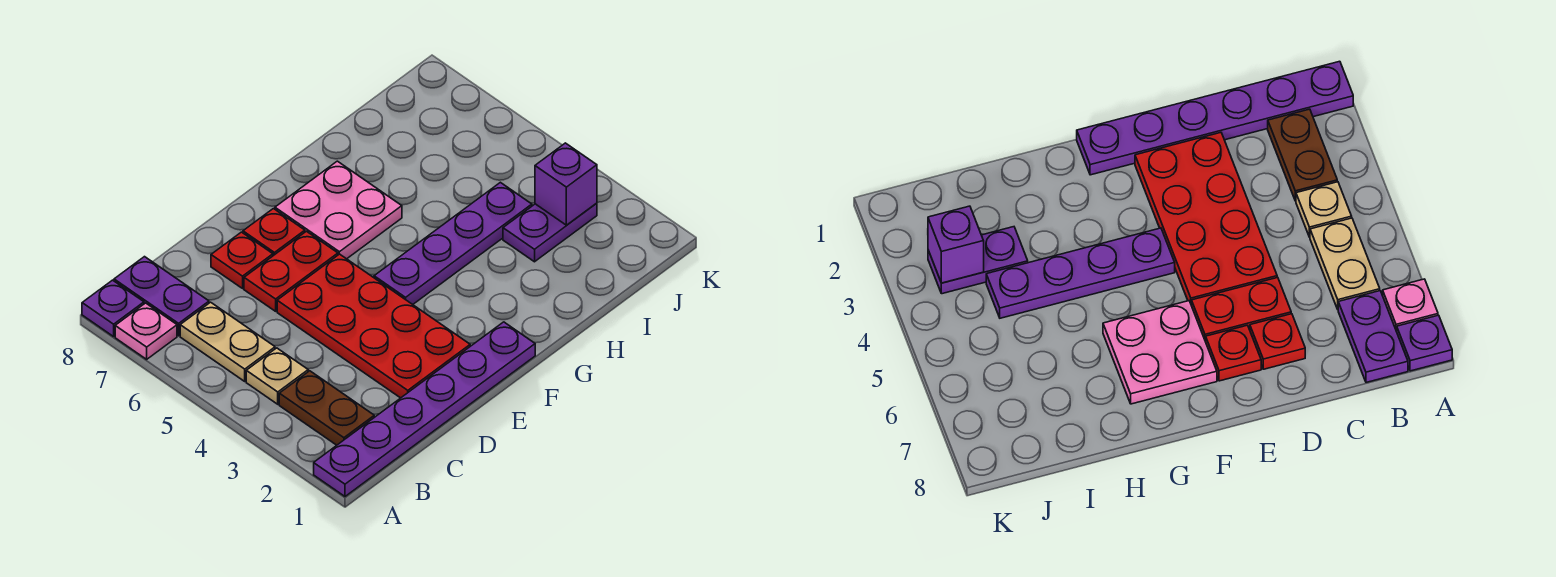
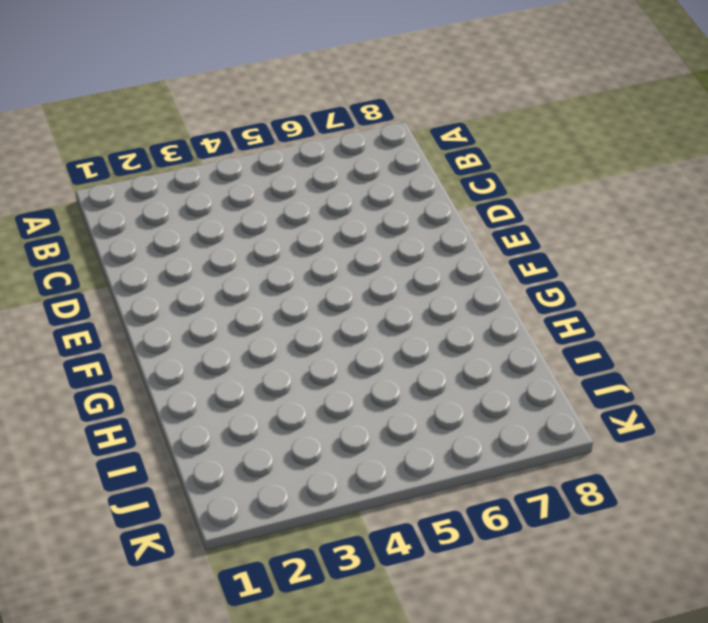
none -> purple 1x6 plate [314,322,535,496]
none -> pink 1x1 plate [115,303,177,359]
none -> purple 1x1 plate [82,280,144,337]

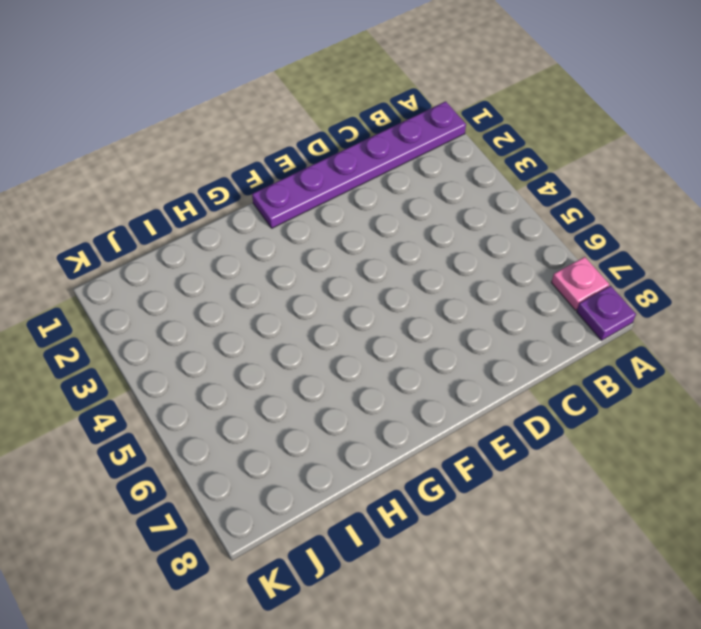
none -> brown 1x2 plate [279,371,374,445]
none -> tan 1x1 plate [246,348,308,404]
none -> tan 1x2 plate [180,302,275,381]

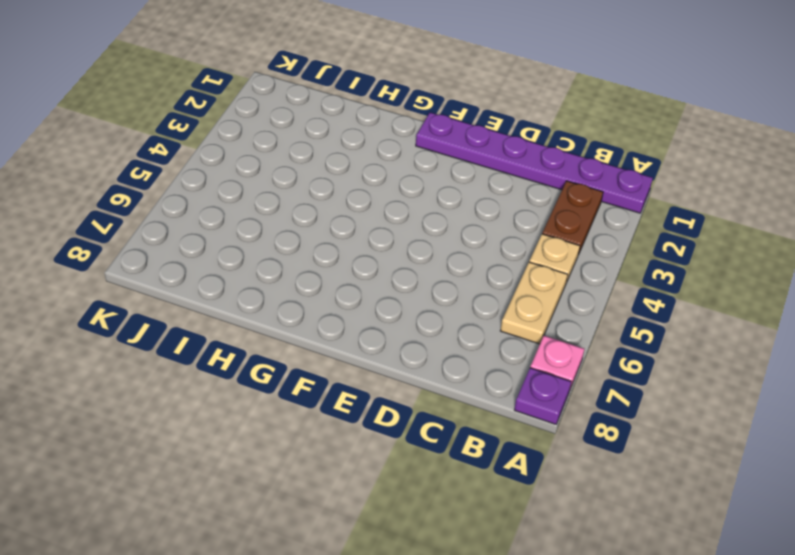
none -> purple 1x2 plate [114,257,209,336]
none -> red 2x4 plate [277,254,470,398]
none -> red 1x2 plate [244,231,338,311]

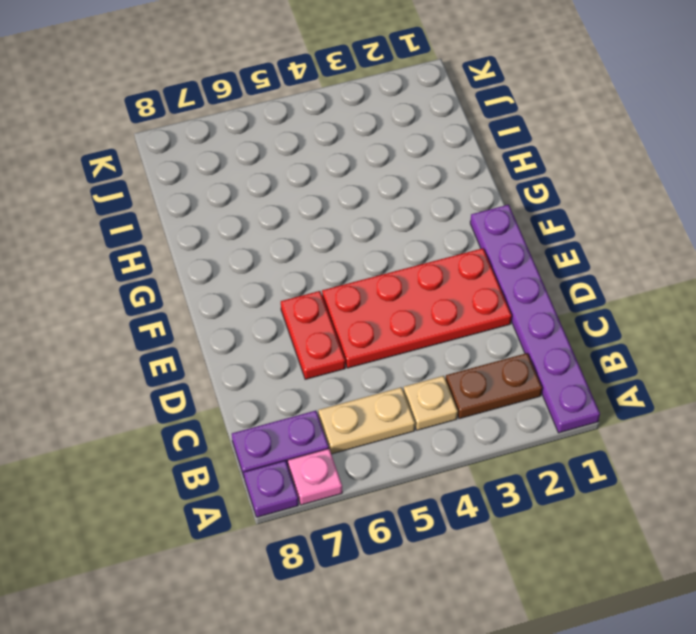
none -> red 1x1 plate [211,232,273,288]
none -> red 1x1 plate [243,209,305,256]
none -> purple 1x4 plate [374,182,532,304]

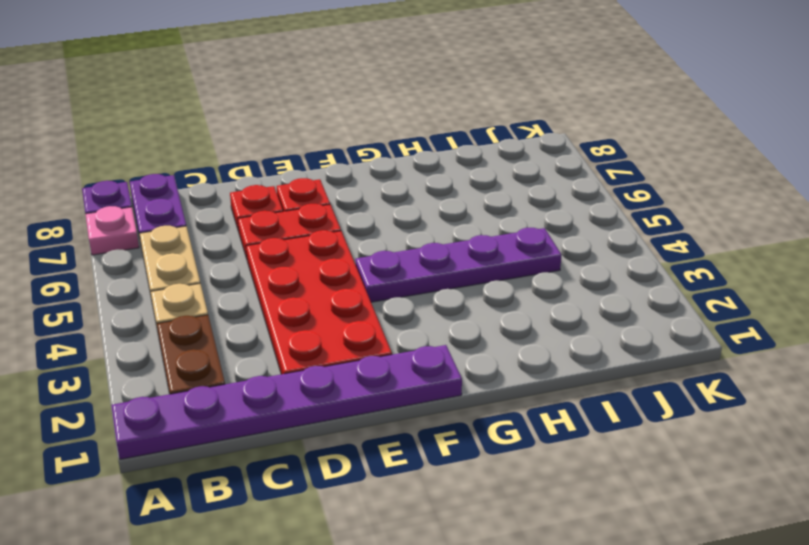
none -> pink 2x2 plate [275,161,402,259]
none -> purple 1x2 plate [503,203,597,262]
none -> purple 1x1 brick [535,143,597,225]

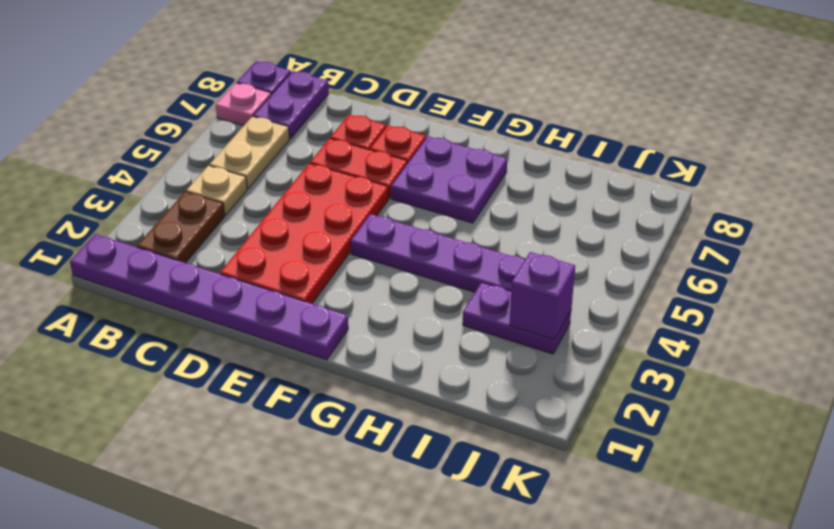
purple 2x2 plate [391,136,507,223] -> pink 2x2 plate [275,161,402,259]

